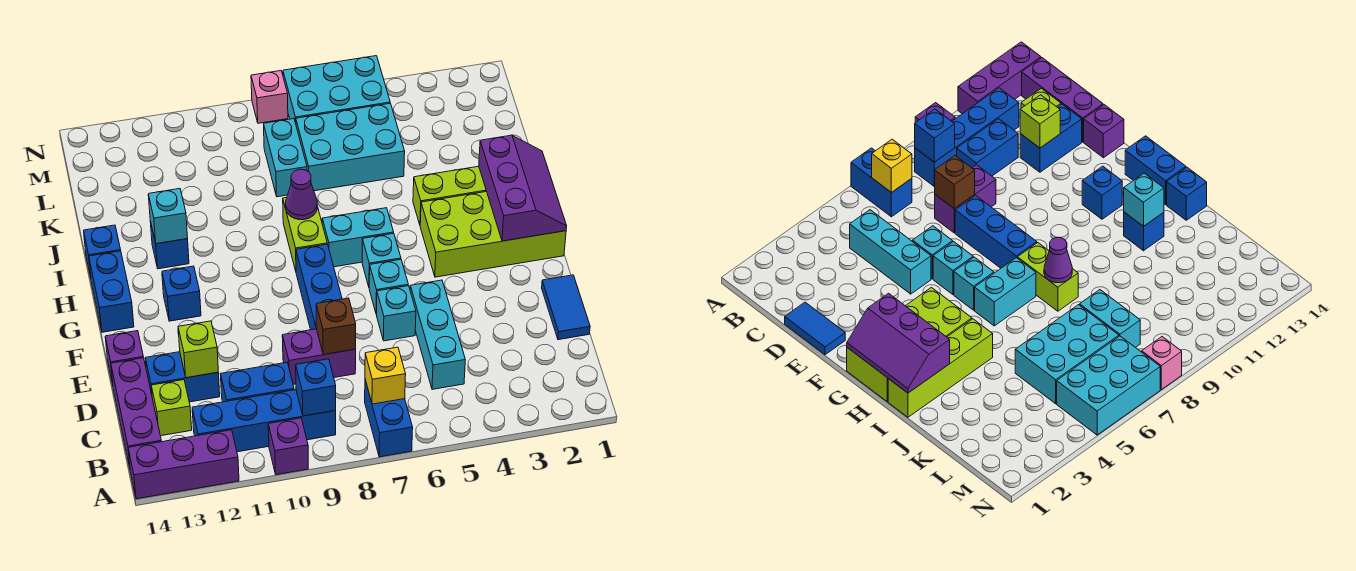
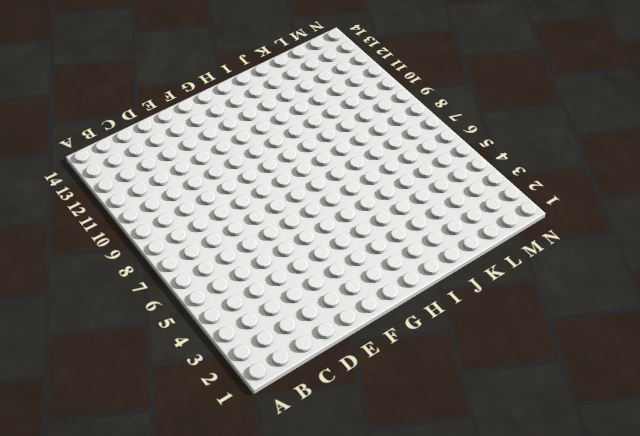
none -> blue 1x2 brick [365,380,413,457]
none -> purple 1x1 brick [268,418,308,475]
none -> purple 1x3 brick [128,430,239,499]
none -> blue 1x4 brick [192,390,336,452]

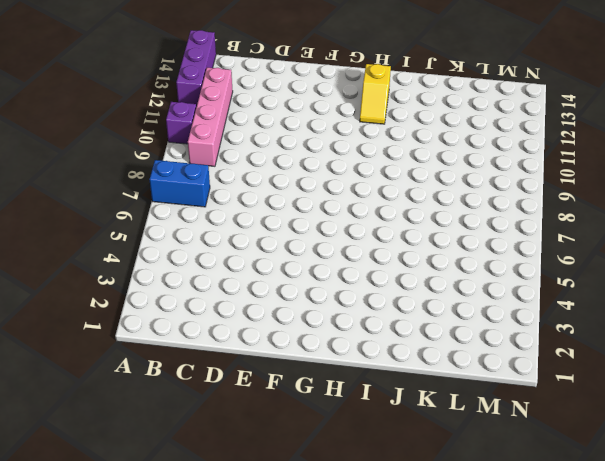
pink 1x4 brick [188,68,233,166] -> blue 1x4 brick [192,390,336,452]
yellow 1x2 slope [360,64,391,124] -> none
none -> purple 1x3 brick [111,358,161,467]
none -> cyan 1x3 brick [410,280,465,389]
none -> blue 1x2 brick [221,362,294,402]
none -> lime 1x1 brick [151,380,192,436]

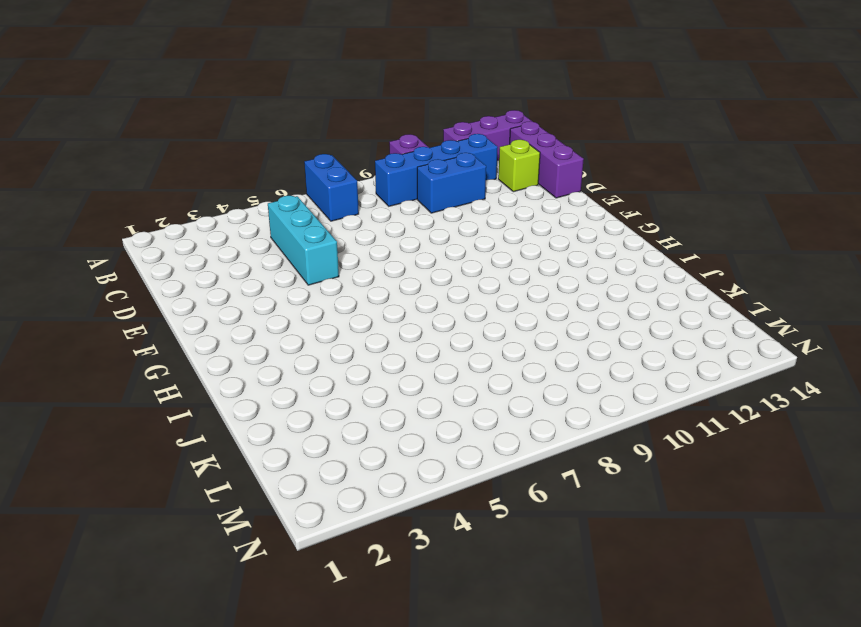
none -> blue 1x2 tile [542,275,590,340]
none -> purple 1x2 brick [282,329,356,384]
none -> blue 1x2 brick [145,352,220,402]
none -> cyan 1x1 brick [377,286,416,341]

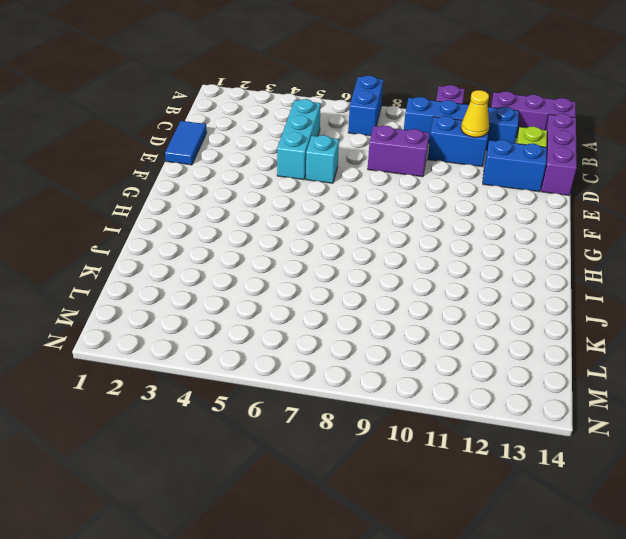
yellow 1x1 cone [461,90,489,137] -> none
none -> blue 1x3 brick [296,244,342,330]
none -> purple 1x1 brick [105,331,144,384]
none -> cyan 1x1 brick [369,259,408,314]
none -> lime 2x4 brick [420,191,566,277]

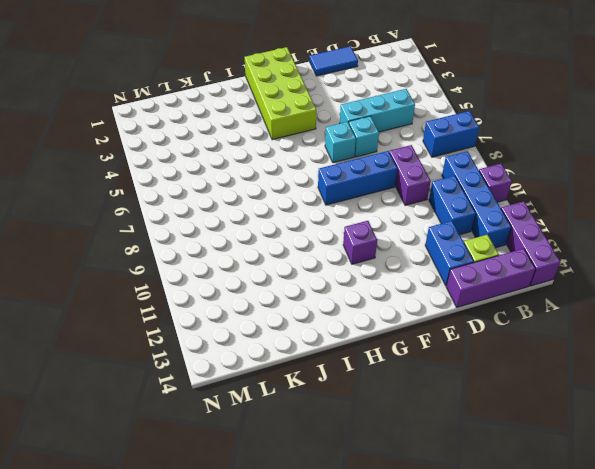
purple 1x1 brick [343,221,377,264] -> purple 1x1 brick moved to [105,331,144,384]
none -> cyan 1x1 brick [362,233,401,286]
none -> blue 1x1 brick [162,266,201,321]
none -> blue 1x2 brick [89,251,134,332]
none -> cyan 1x2 brick [322,208,394,267]

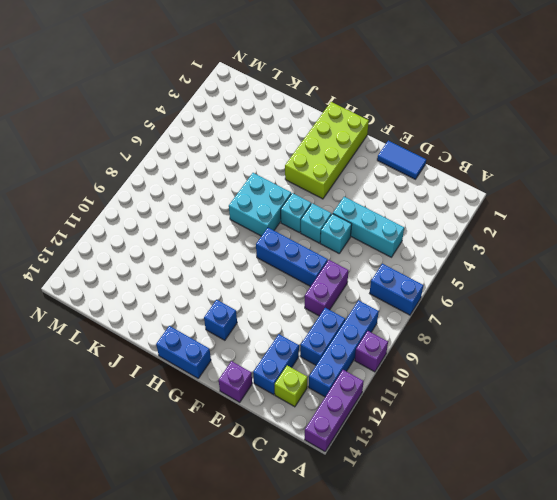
cyan 2x2 brick [229,173,291,236] -> cyan 1x2 brick [322,208,394,267]
none -> purple 1x3 brick [111,358,161,467]
none -> lime 1x2 brick [283,197,327,271]
none -> lime 1x4 brick [413,166,486,224]
none -> blue 1x1 brick [150,221,189,269]

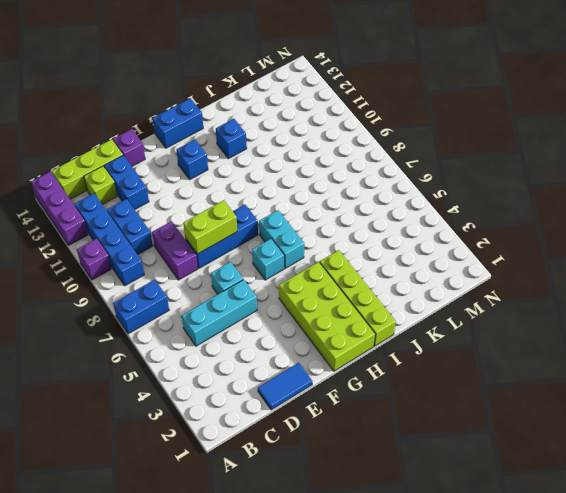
lime 1x3 brick [52,139,123,199] -> purple 1x3 brick [111,358,161,467]
lime 1x2 brick [183,200,237,254] -> lime 1x2 brick moved to [283,197,327,271]
none -> cyan 1x1 brick [369,259,408,314]
none -> blue 1x1 brick [84,225,121,277]
none -> cyan 2x3 brick [296,103,405,191]
none -> cyan 1x2 brick [264,119,307,197]

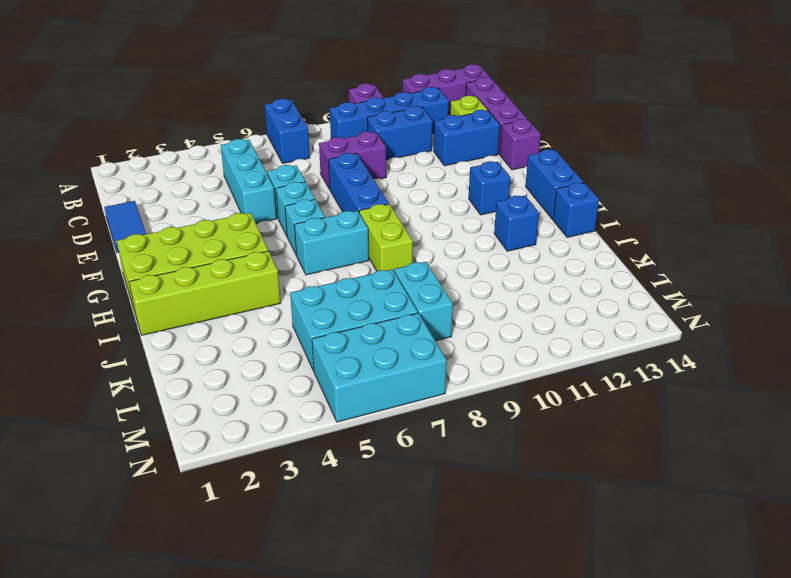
none -> pink 1x1 brick [251,71,288,123]
none -> yellow 1x1 brick [365,347,406,404]
none -> blue 1x1 brick [296,359,336,416]
none -> brown 1x1 brick [316,298,356,355]

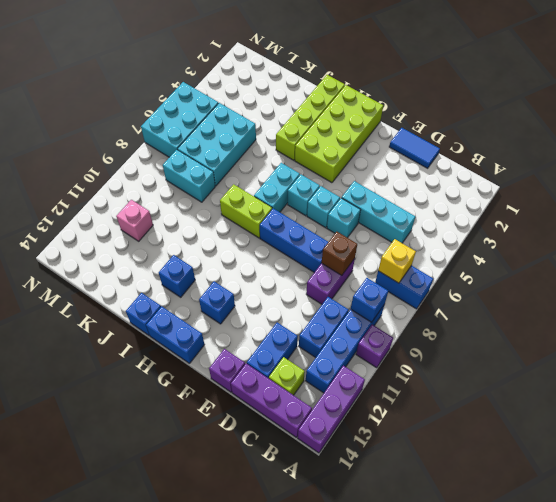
pink 1x1 brick [116,200,153,241] -> pink 1x1 brick moved to [251,71,288,123]
none -> lime 1x1 brick [178,321,218,378]
none -> purple 2x3 slope [479,135,567,241]
none -> purple 1x1 cone [286,169,317,220]
none -> cyan 1x1 brick [148,189,188,244]

